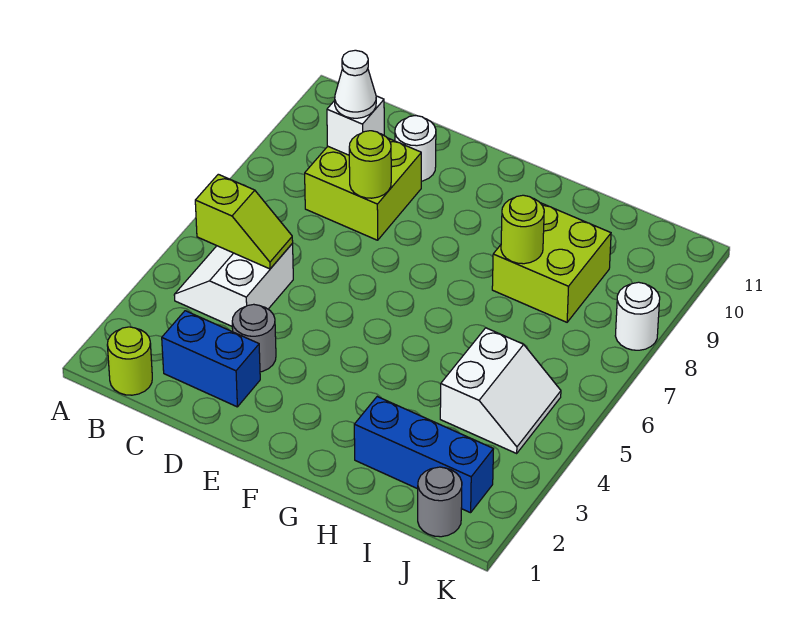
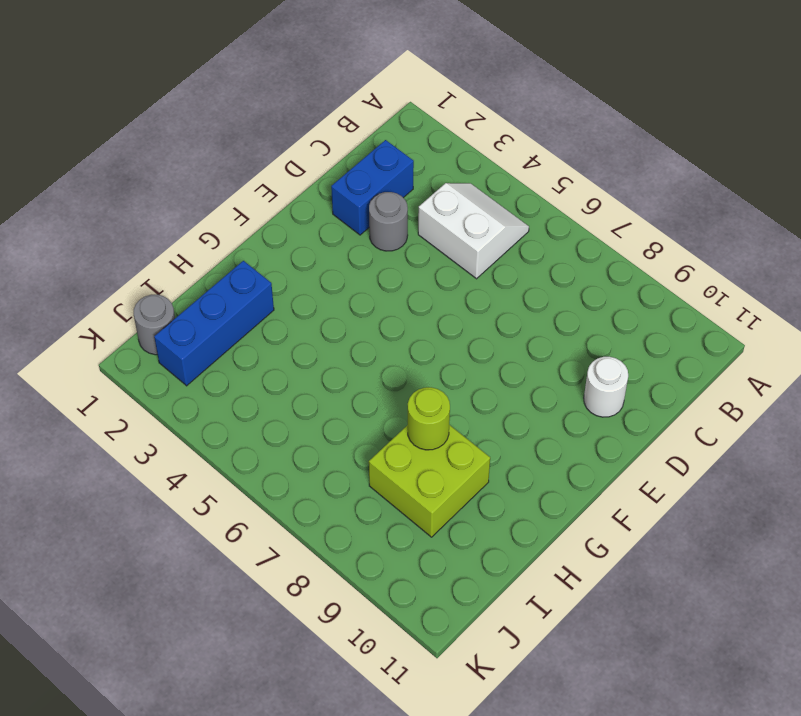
none -> lime 1x1 round brick [107,327,152,395]
none -> lime 2x2 brick [305,138,421,240]
none -> white 2x2 slope [440,328,561,453]

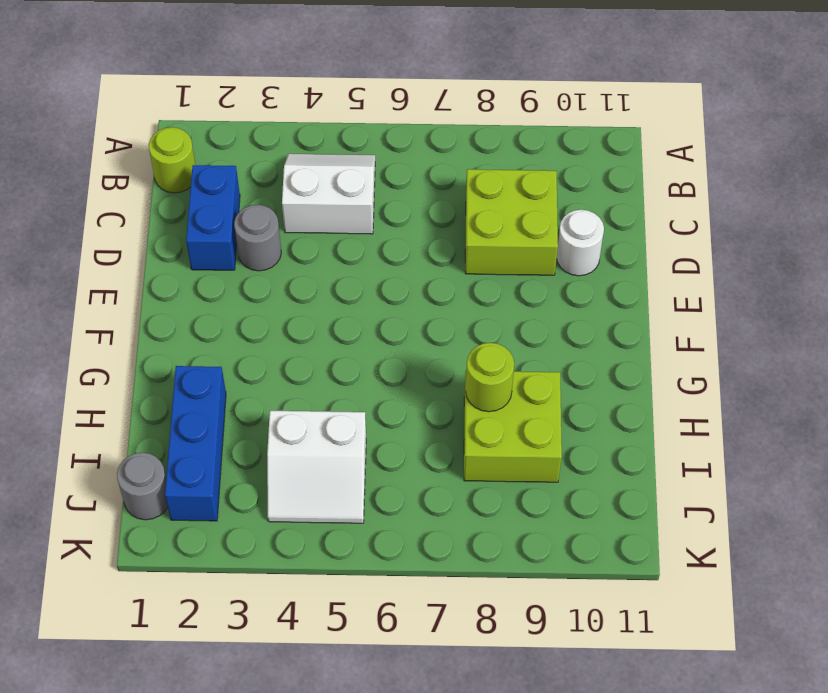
none -> white 1x1 round brick [615,282,660,350]
none -> lime 1x2 slope [195,174,293,269]
none -> white 1x1 brick [327,96,384,155]

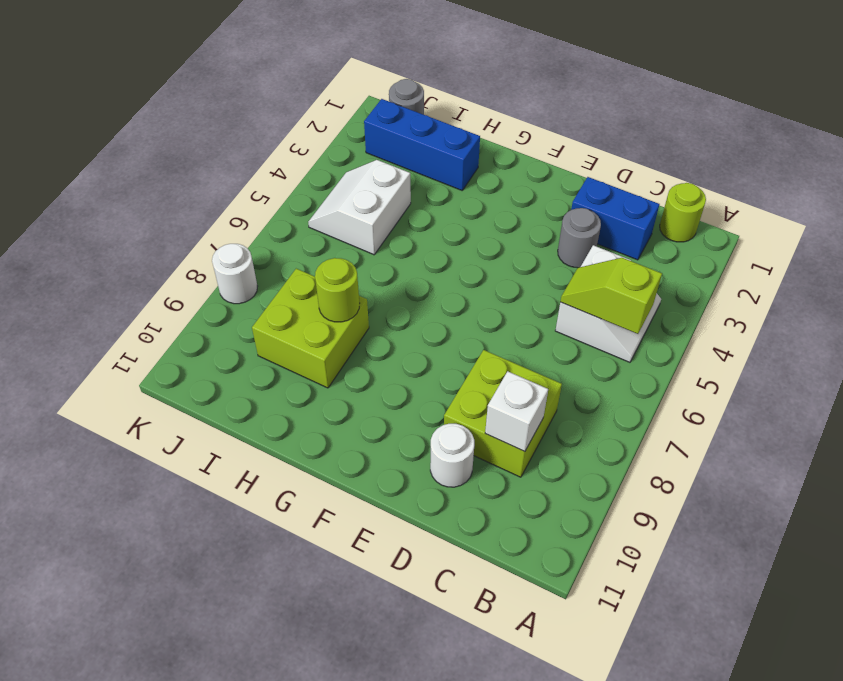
none -> lime 1x1 round brick [349,131,391,198]
none -> white 1x1 cone [335,50,376,118]

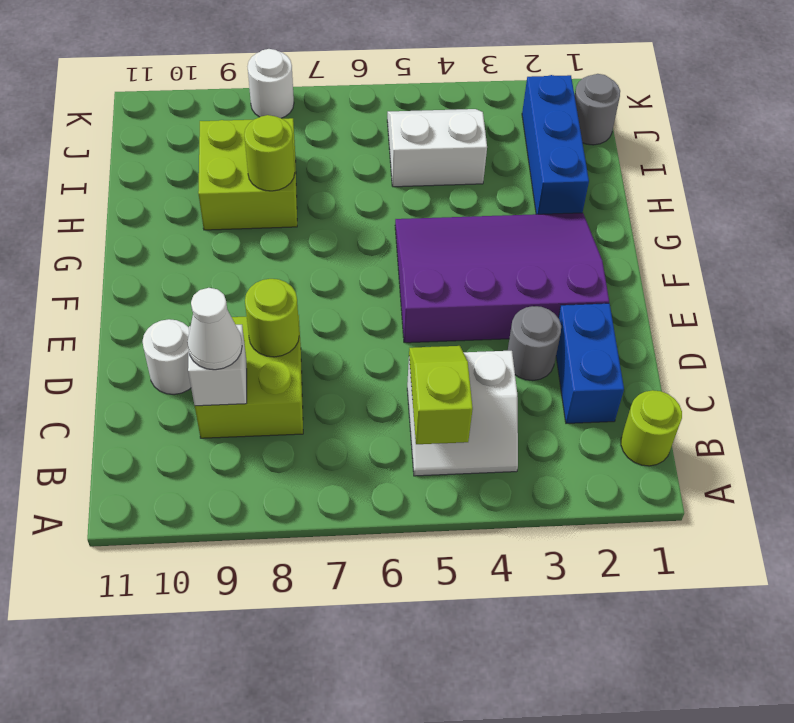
purple 3x4 slope [395,213,609,343] -> none

